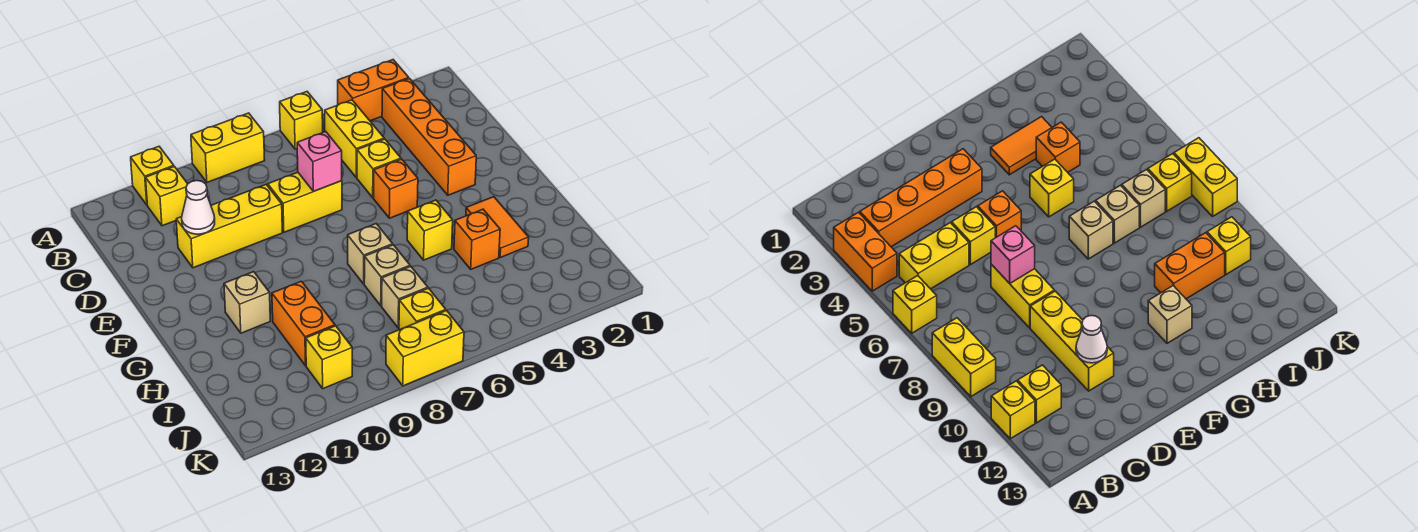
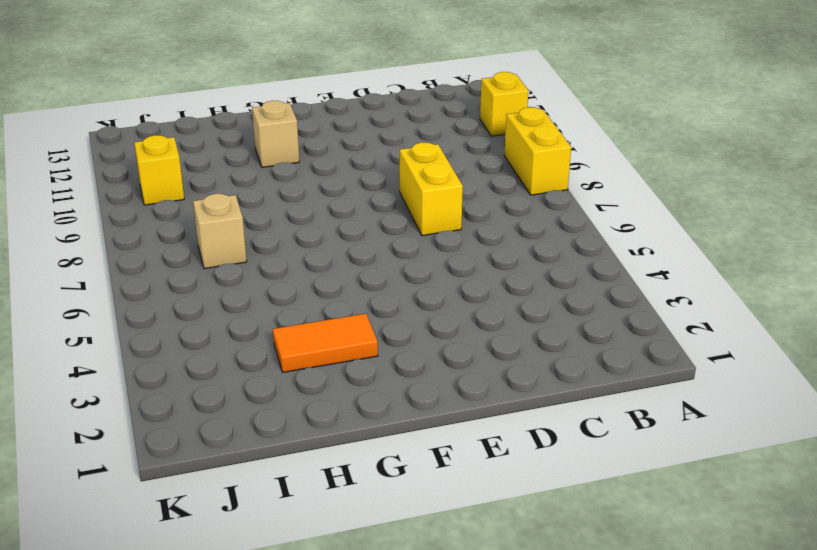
none -> orange 1x2 brick [338,60,409,121]
none -> yellow 1x1 brick [280,92,323,149]
none -> orange 1x4 brick [382,78,476,195]

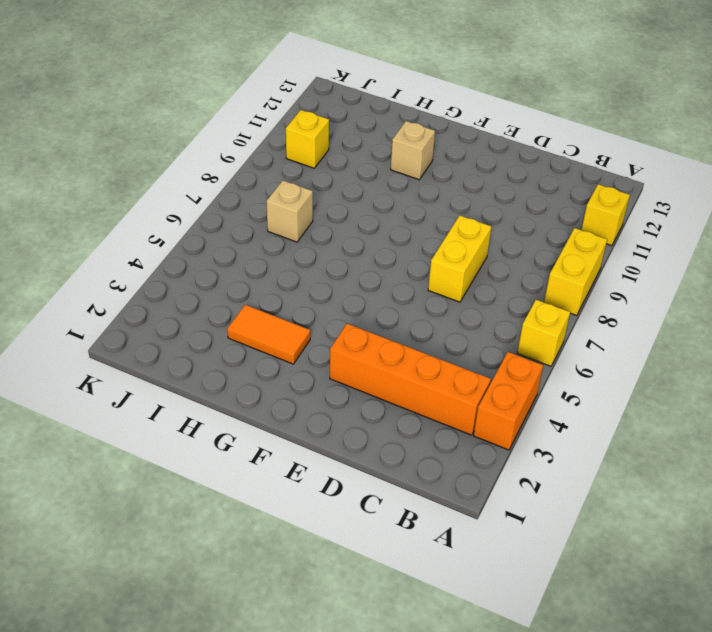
none -> yellow 1x2 brick [325,100,384,178]
none -> yellow 1x1 brick [146,166,187,226]
none -> yellow 1x1 brick [357,139,401,198]

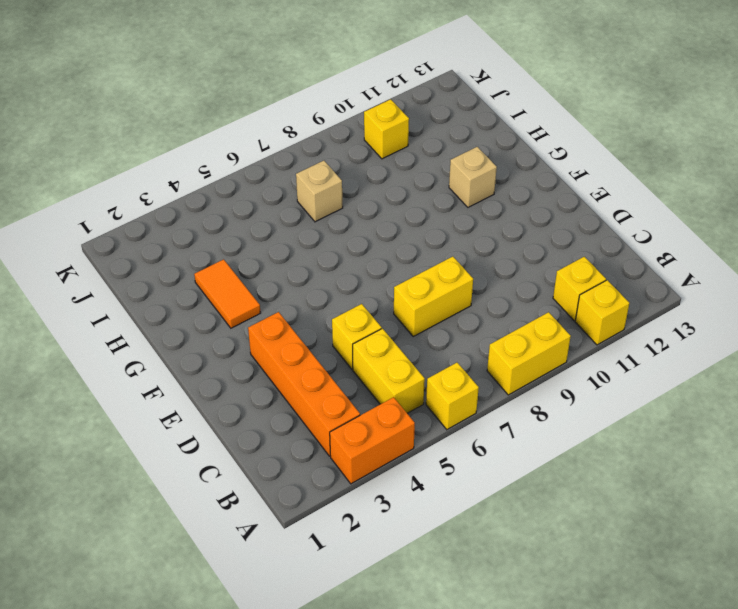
none -> yellow 1x3 brick [176,185,282,268]
none -> orange 1x1 brick [374,159,418,218]
none -> yellow 1x1 brick [407,200,453,260]

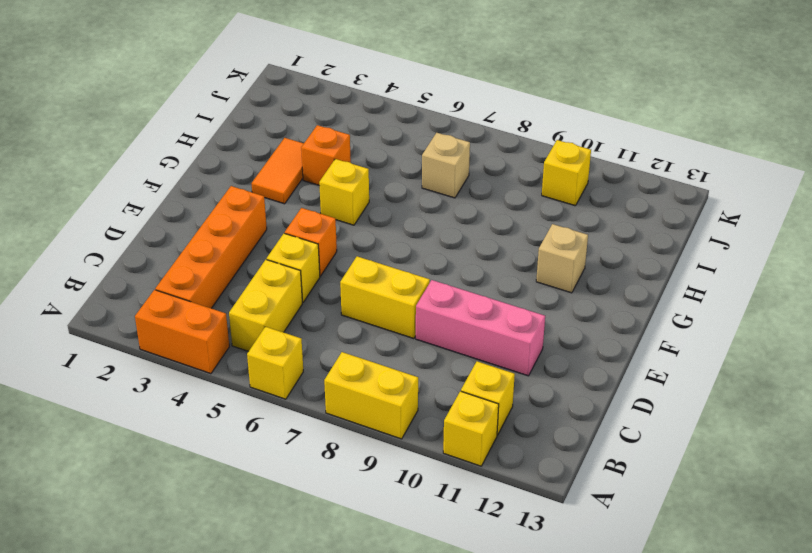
pink 1x3 brick [416,280,545,376] -> yellow 1x3 brick [176,185,282,268]
none -> tan 1x1 brick [348,224,393,284]
none -> tan 1x1 brick [364,245,410,306]
none -> orange 1x2 brick [272,281,335,366]

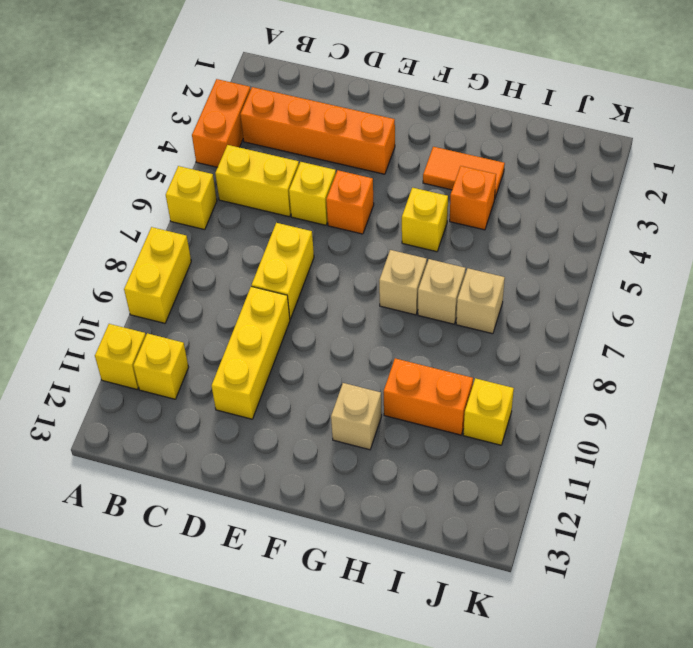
none -> yellow 1x1 brick [399,288,446,330]
none -> yellow 1x2 brick [386,311,464,386]
none -> pink 1x1 brick [297,132,342,191]

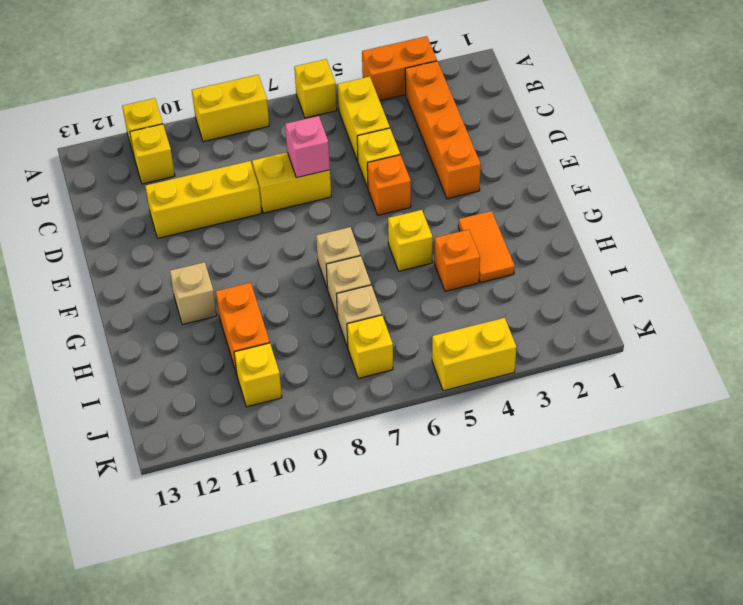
yellow 1x2 brick [432,318,517,391] -> yellow 1x2 brick moved to [386,311,464,386]
none -> white 1x1 cone [182,181,215,234]

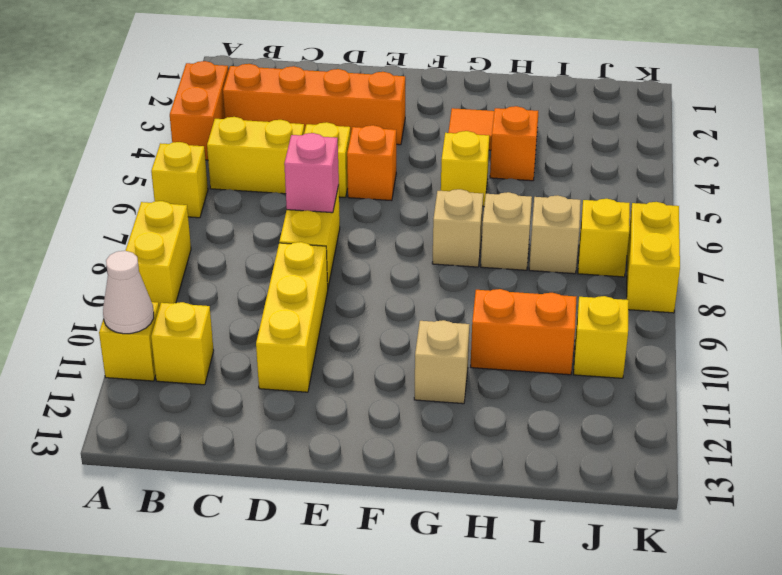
white 1x1 cone [103,251,154,334] -> white 1x1 cone moved to [182,181,215,234]

